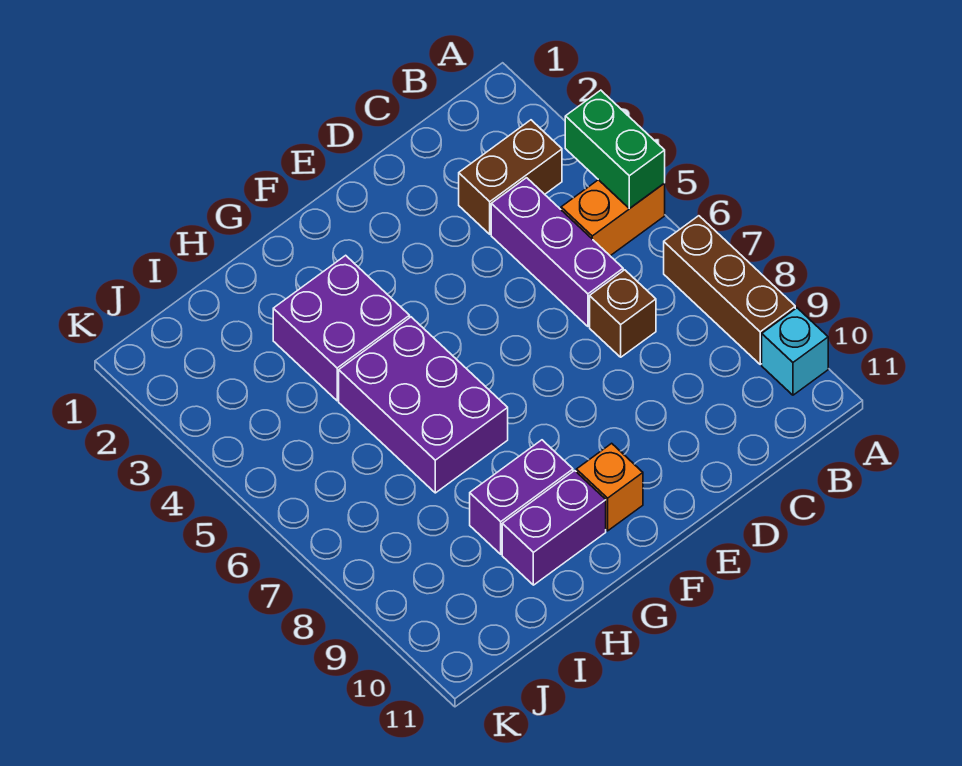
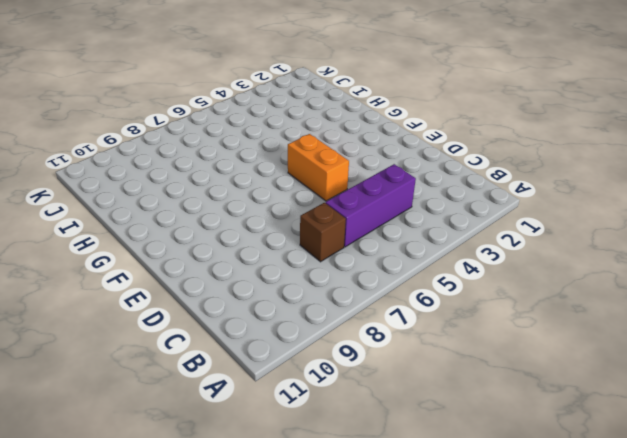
orange 1x2 brick [288,134,349,201] -> orange 1x2 brick moved to [561,180,665,256]
none -> brown 1x3 brick [664,216,795,364]
none -> cyan 1x1 brick [762,308,828,395]
none -> brown 1x2 brick [459,120,562,234]

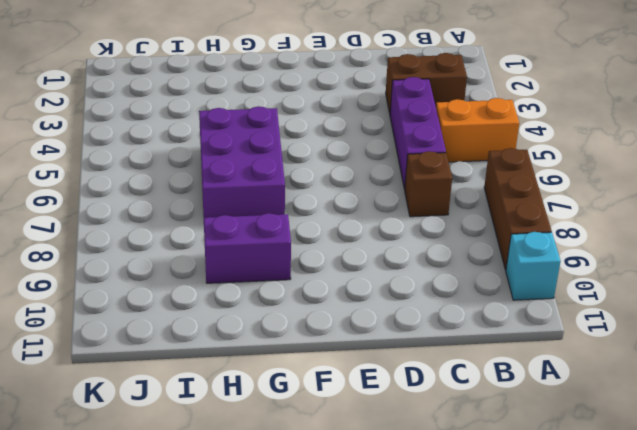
none -> orange 1x1 brick [576,443,643,531]
none -> purple 2x2 brick [273,255,410,401]
none -> purple 1x2 brick [502,471,606,585]

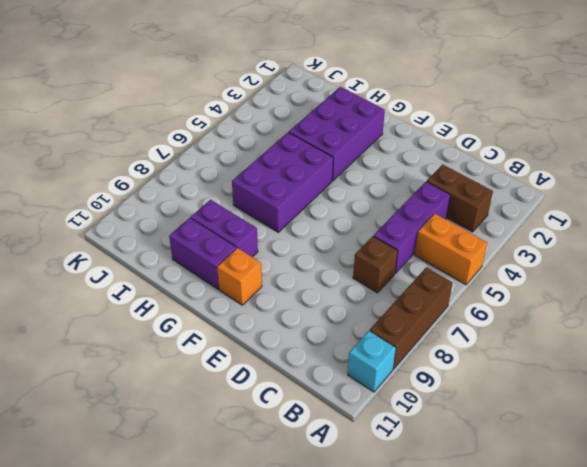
purple 2x3 brick [289,87,385,181] -> purple 2x2 brick [273,255,410,401]
none -> green 1x2 brick [565,90,665,209]

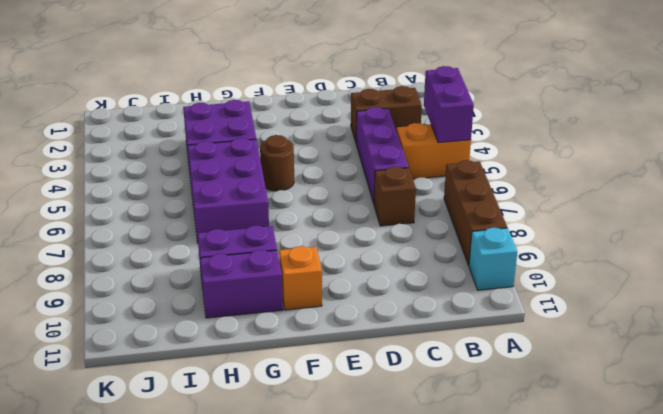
purple 1x2 brick [424,66,474,143] -> green 1x2 brick [565,90,665,209]
brown 1x1 round brick [260,135,294,191] -> none

